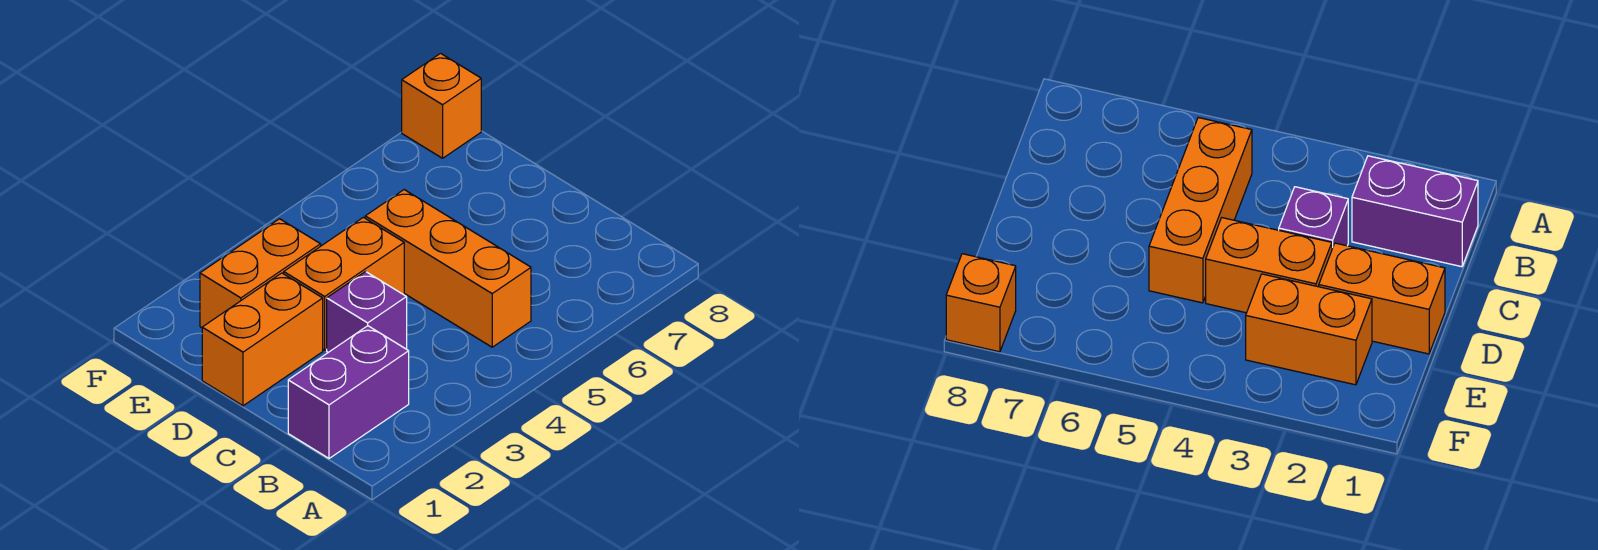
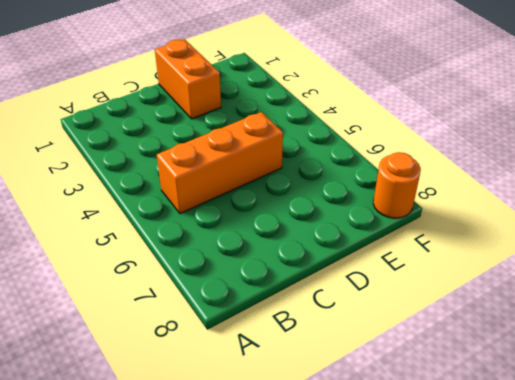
orange 1x1 round brick [373,152,421,218] -> orange 1x1 brick [402,53,481,158]
none -> purple 1x2 brick [288,326,409,458]
none -> purple 1x1 brick [327,272,407,352]

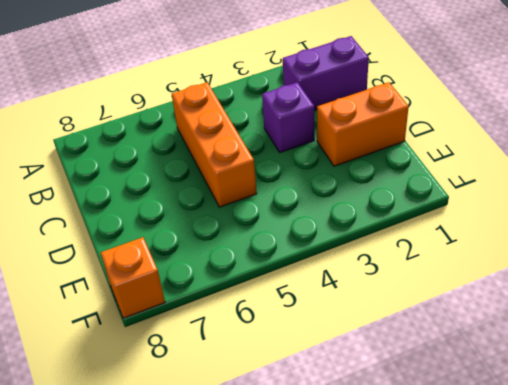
none -> orange 1x2 brick [284,217,404,350]
none -> orange 1x2 brick [200,219,321,328]

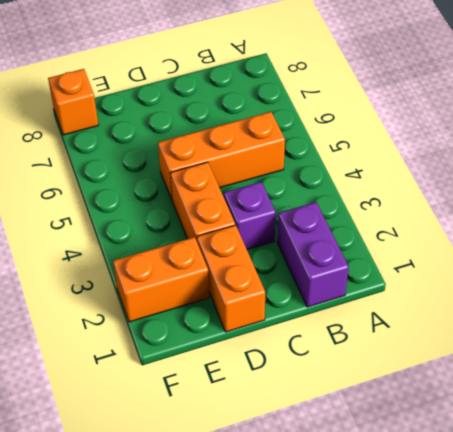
orange 1x2 brick [113,237,209,322] -> orange 1x2 brick turned to [200,219,321,328]

